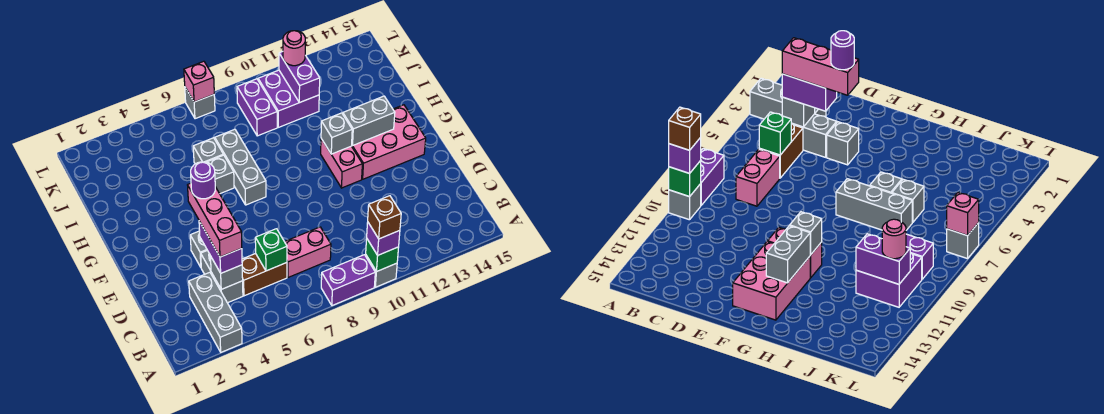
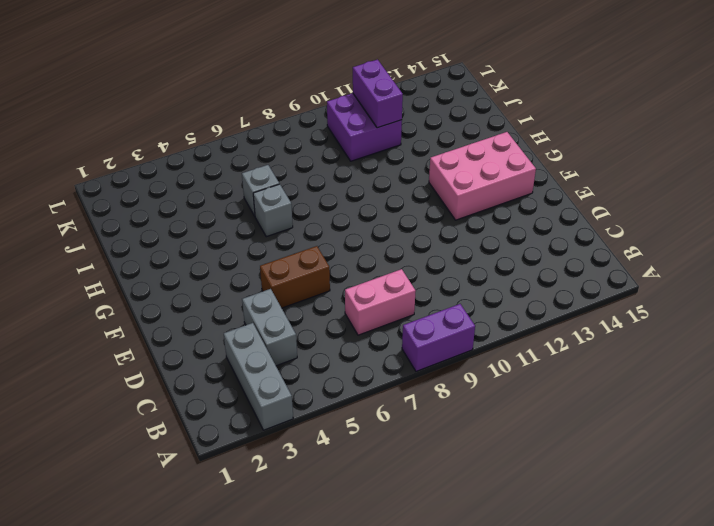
brown 1x2 brick [260,246,330,308] -> brown 1x2 brick moved to [242,254,287,296]
none -> grey 1x1 brick [366,256,397,287]
none -> grey 1x1 brick [190,231,207,267]
none -> pink 1x2 brick [321,139,362,188]

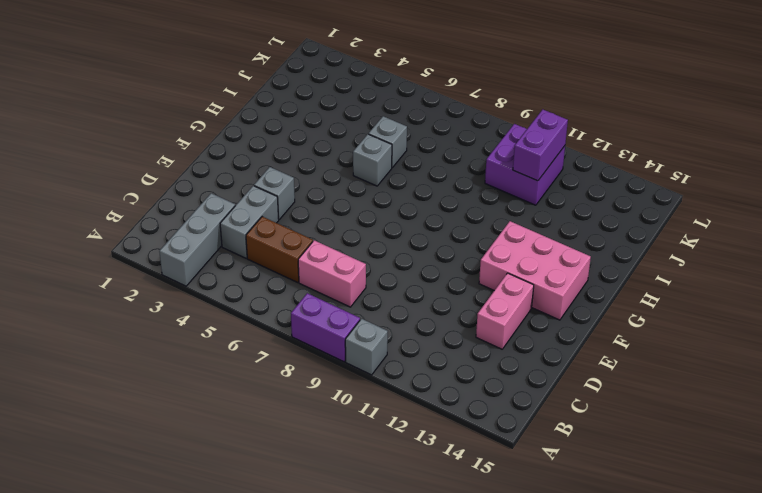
pink 1x2 brick [476,273,534,349] -> pink 1x2 brick moved to [321,139,362,188]
none -> grey 1x3 brick [215,129,266,205]
none -> purple 1x2 brick [237,79,277,136]
none -> grey 1x1 brick [185,88,215,119]

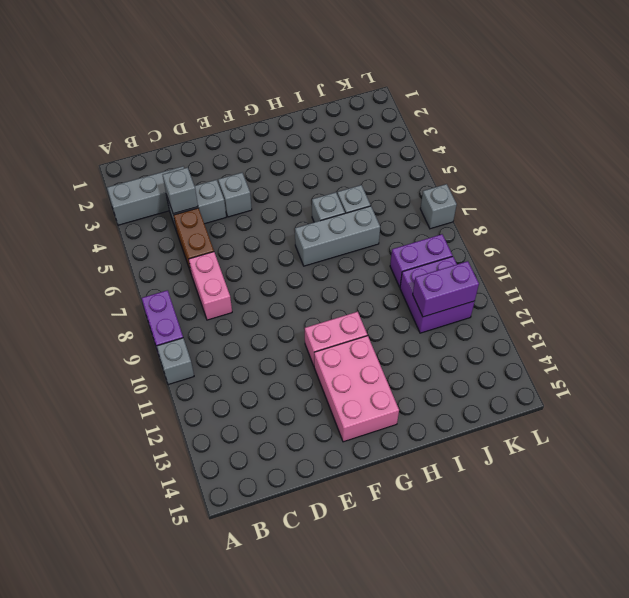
none -> green 1x1 brick [366,239,399,272]
none -> green 1x1 brick [255,229,287,271]
none -> grey 1x1 brick [321,113,352,154]

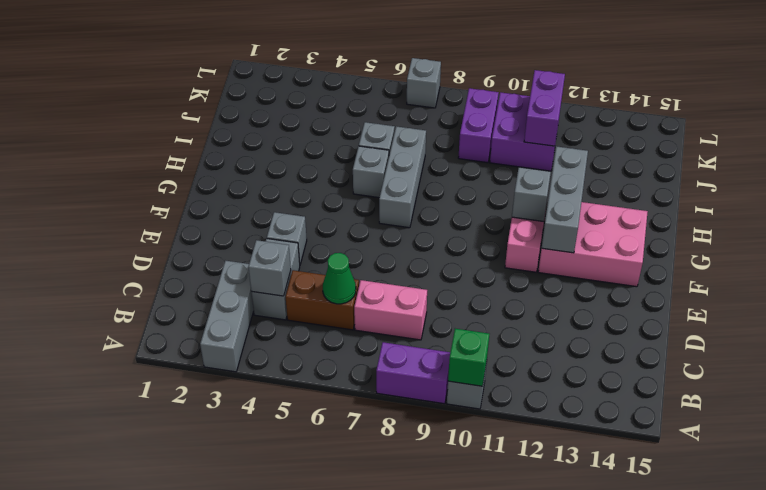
green 1x1 cone [323,253,356,304] -> green 1x1 brick [255,229,287,271]
grey 1x3 brick [542,146,588,253] -> grey 1x2 brick [343,96,395,145]
none -> pink 1x1 brick [184,61,214,102]
none -> purple 1x1 brick [367,223,400,255]
none -> purple 1x2 brick [199,221,242,273]

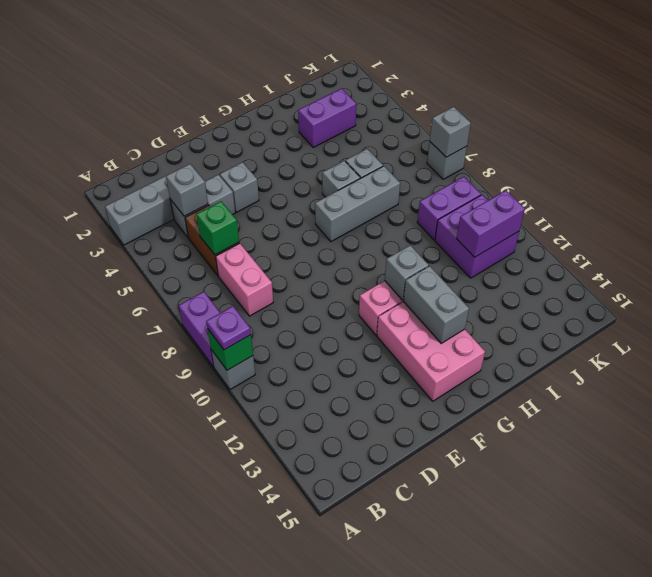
purple 1x1 plate [206,306,251,350] -> purple 1x1 brick [367,223,400,255]
purple 1x2 brick [298,89,356,147] -> purple 1x2 brick moved to [199,221,242,273]
grey 1x1 brick [430,107,471,157] -> pink 1x1 brick [184,61,214,102]
none -> pink 1x1 round brick [283,31,305,66]
none -> brown 1x1 brick [368,196,401,239]
none -> pink 1x3 brick [188,183,242,257]

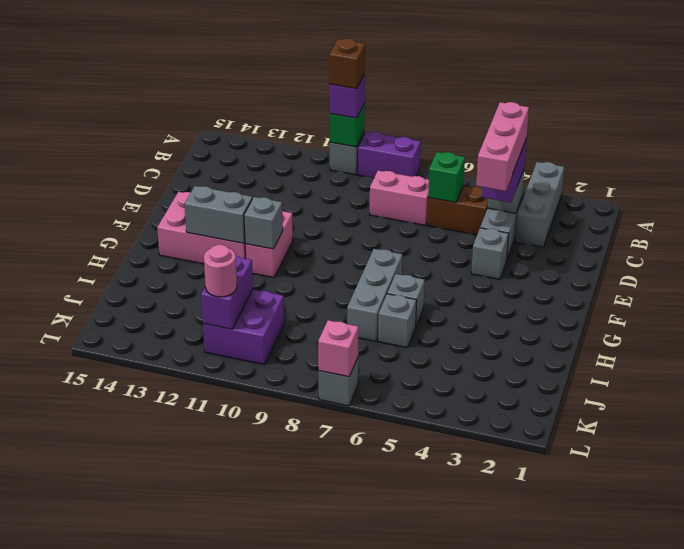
none -> purple 1x2 brick [237,79,277,136]
none -> purple 1x1 round brick [191,162,215,199]

